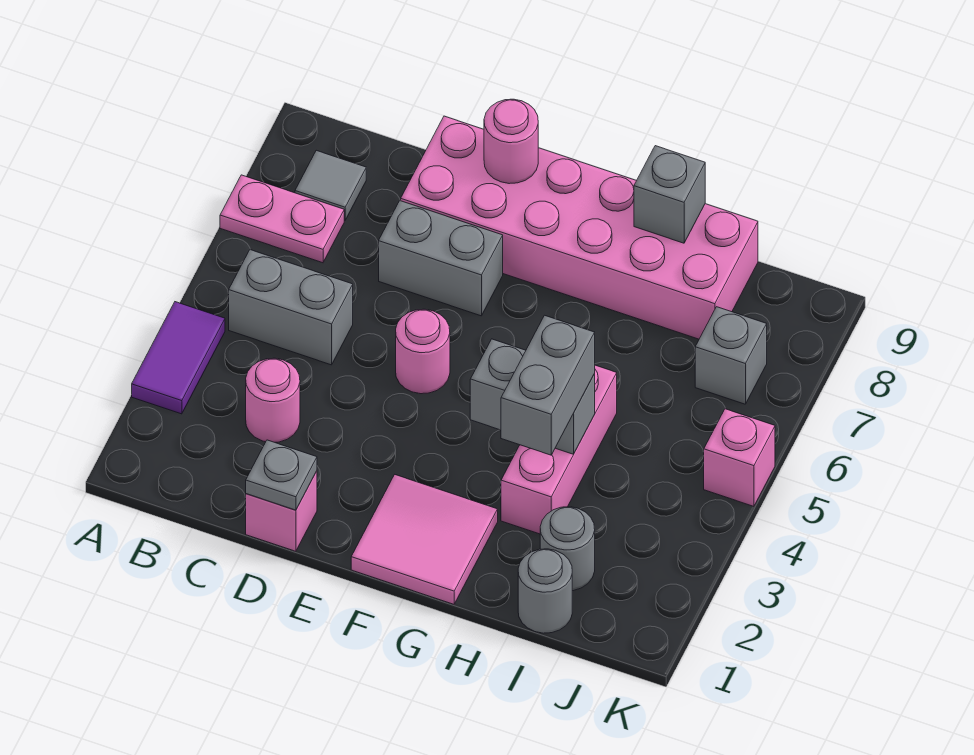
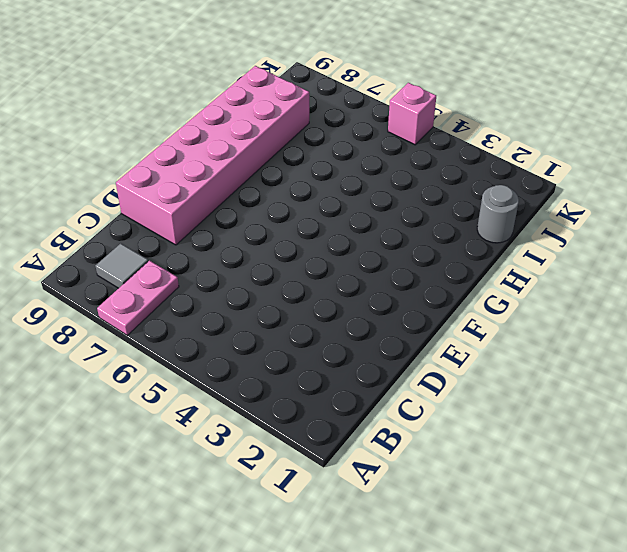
none -> purple 1x2 tile [132,302,225,414]
none -> grey 1x2 brick [229,250,353,365]
none -> pink 1x1 round brick [246,358,300,442]

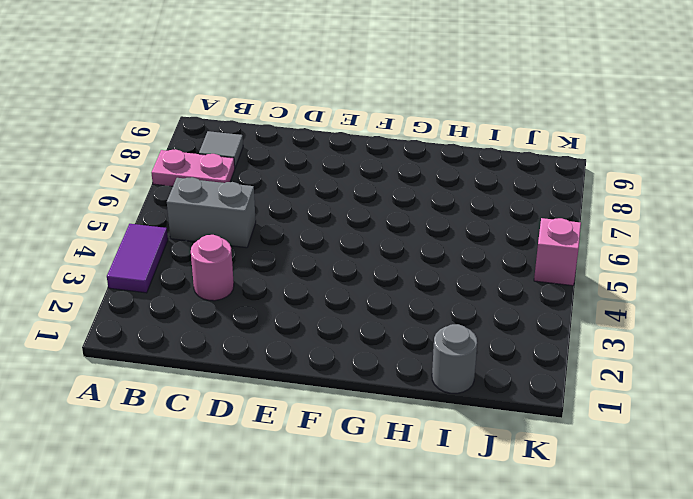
none -> pink 1x1 brick [246,471,317,551]
none -> grey 1x2 brick [379,201,503,316]
none -> pink 2x6 brick [401,116,758,339]

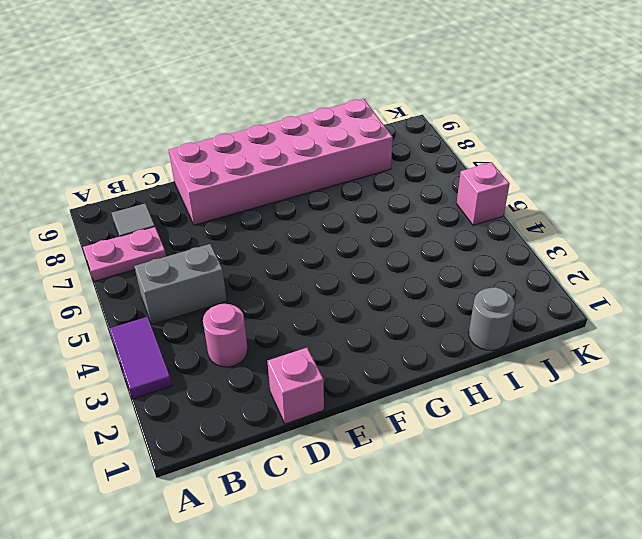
none -> grey 1x2 brick [379,201,503,316]
none -> pink 1x1 round brick [396,309,450,394]
none -> pink 2x2 tile [351,475,498,604]

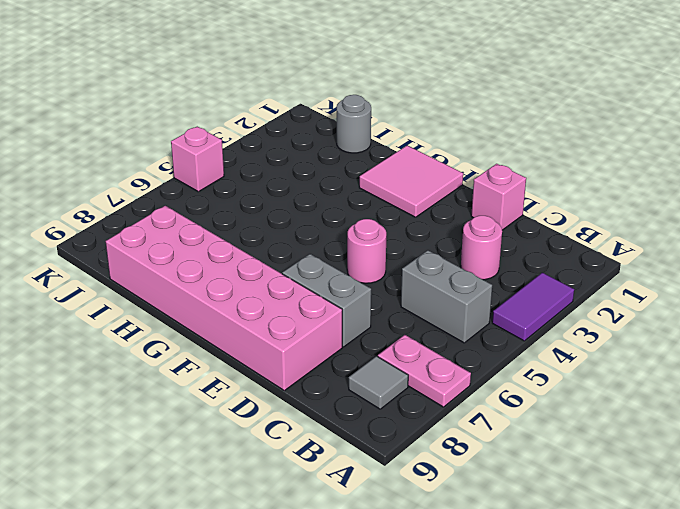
none -> pink 1x3 brick [501,365,617,534]
none -> grey 1x1 round brick [540,507,595,591]
none -> grey 1x1 brick [695,307,767,404]

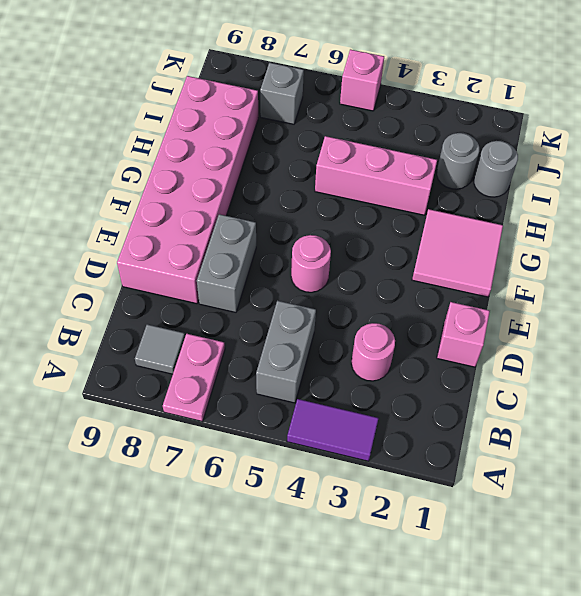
none -> grey 1x1 plate [246,440,317,510]
none -> pink 1x1 round brick [484,99,538,184]
none -> grey 1x2 brick [470,339,595,454]

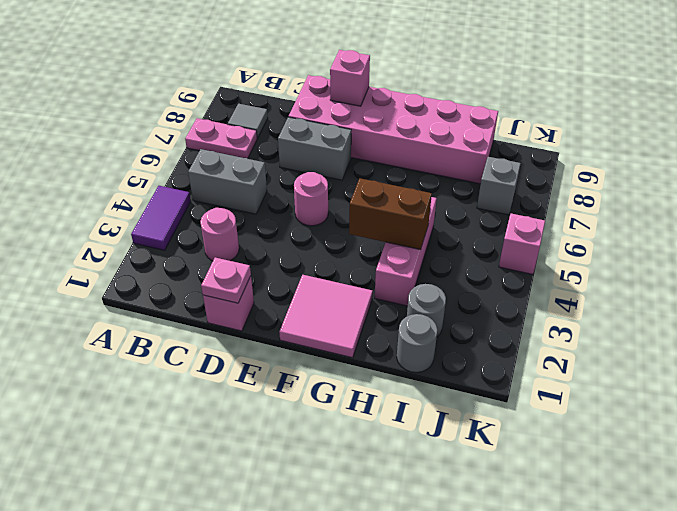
pink 1x1 plate [201,258,251,303] -> grey 1x1 plate [246,440,317,510]
pink 1x1 brick [330,50,370,106] -> pink 1x1 round brick [484,99,538,184]
brown 1x2 brick [349,178,432,250] -> grey 1x2 brick [470,339,595,454]
none -> grey 1x1 brick [634,146,705,243]
none -> grey 1x2 brick [501,315,595,455]

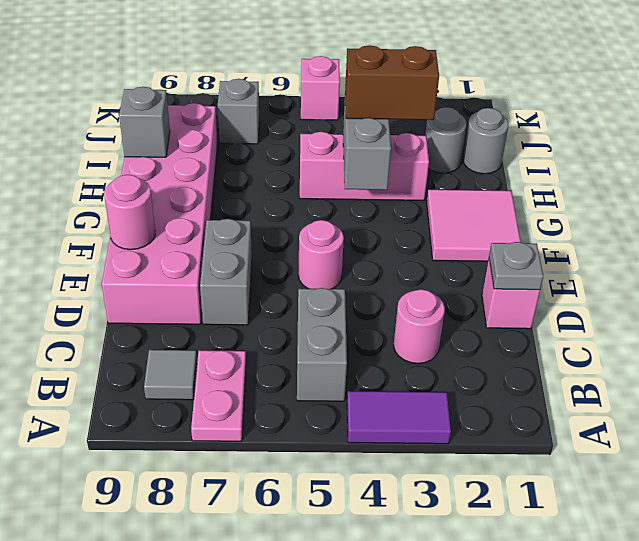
brown 1x2 brick [345,45,439,120] -> grey 1x2 brick [501,315,595,455]

